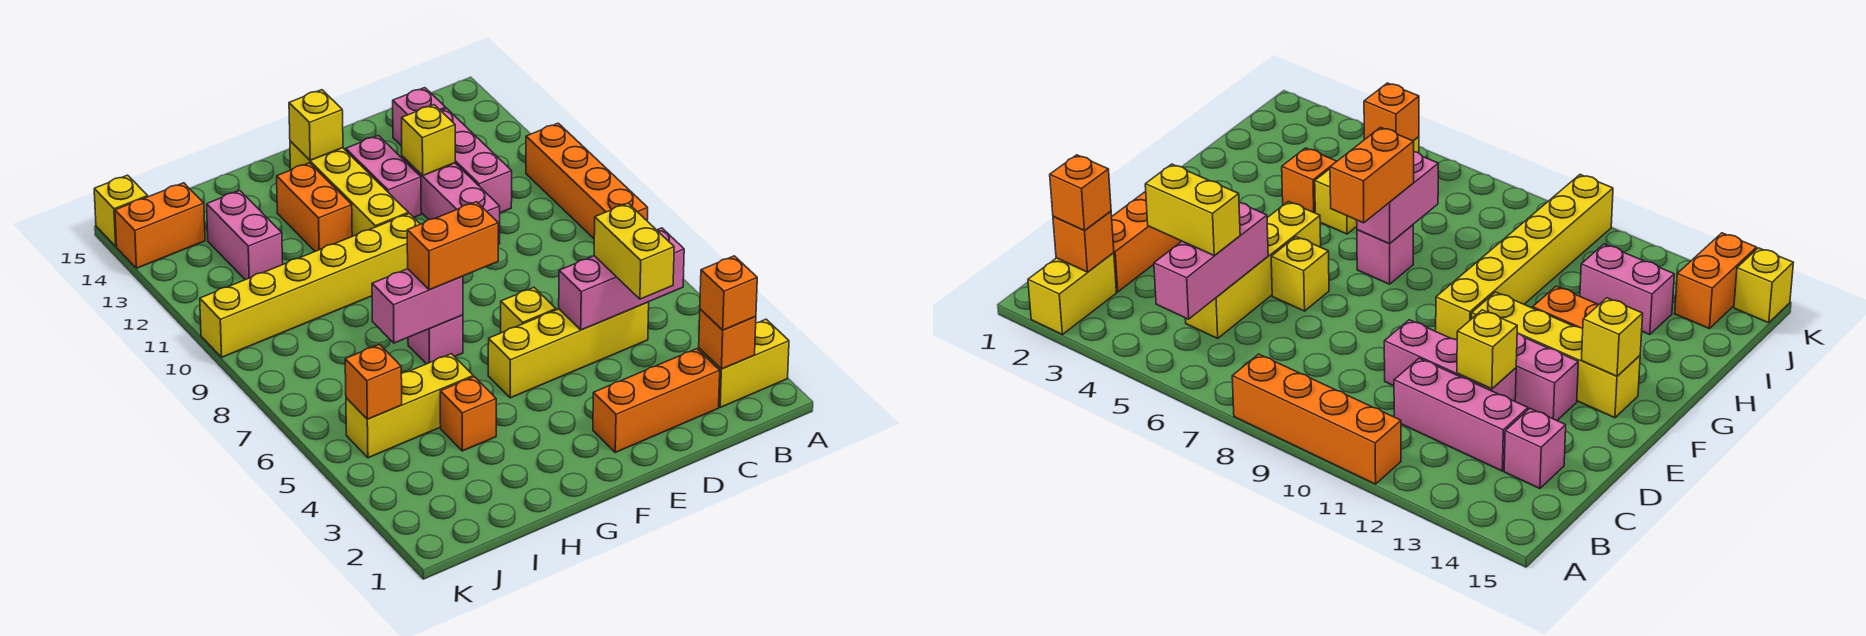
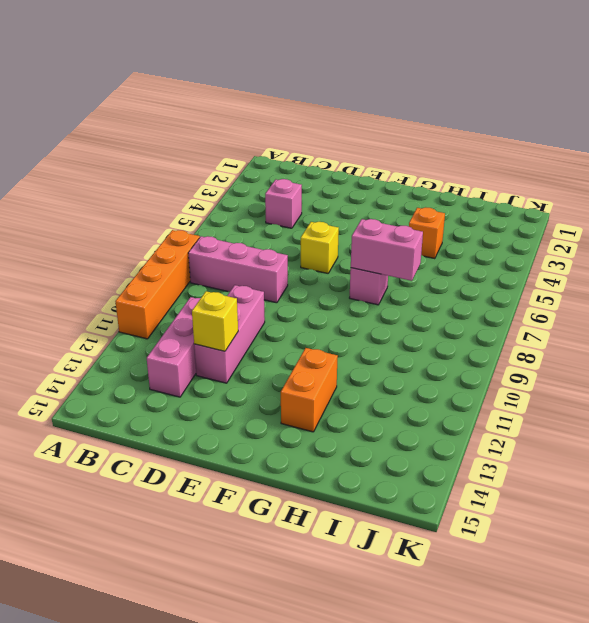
pink 1x3 brick [188,236,288,303] -> pink 1x3 brick moved to [559,228,684,330]
pink 1x1 brick [265,179,302,228] -> pink 1x1 brick moved to [393,88,446,146]
none -> yellow 1x2 brick [699,319,789,407]
none -> orange 1x3 brick [593,349,720,452]
none -> yellow 1x4 brick [488,302,649,398]

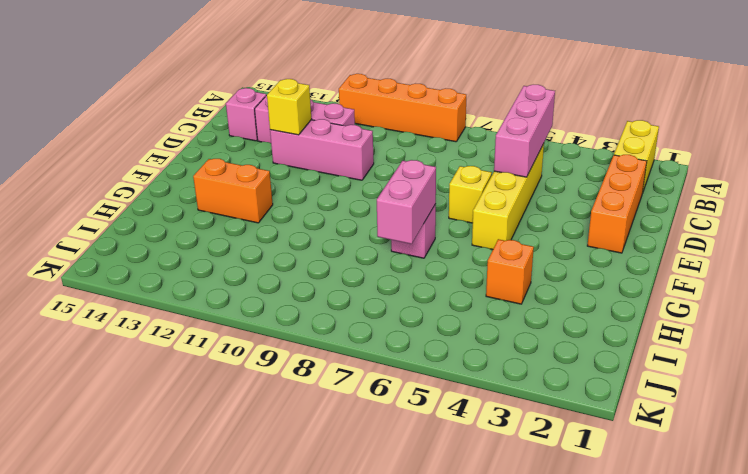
none -> pink 1x2 brick [346,135,421,217]
none -> yellow 1x6 brick [200,214,420,357]
none -> yellow 1x4 brick [290,141,408,236]

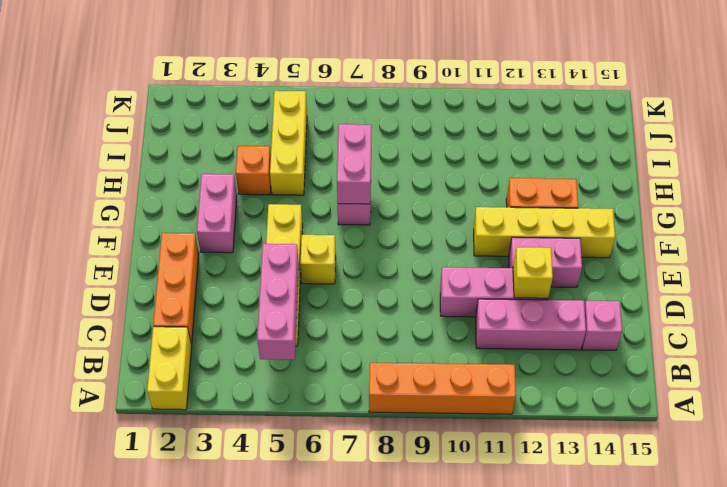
pink 1x2 brick [197,174,237,253] -> pink 1x2 brick turned to [207,191,283,280]
none -> yellow 1x6 brick [200,214,420,357]
none -> orange 1x2 brick [115,183,205,268]
none -> yellow 1x1 brick [94,175,148,246]

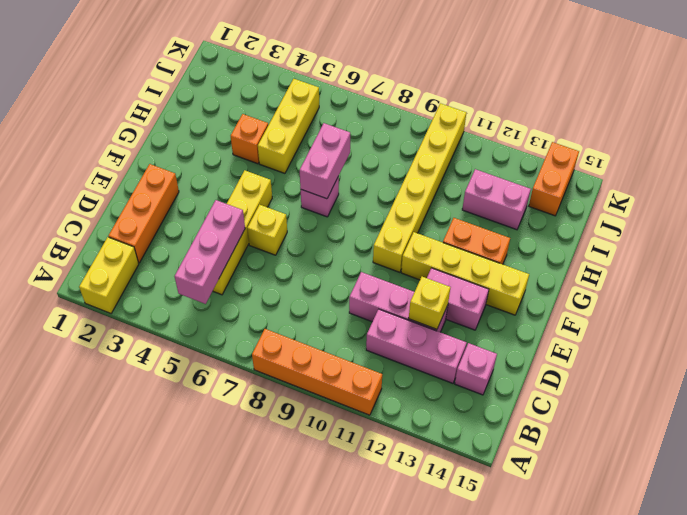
none -> yellow 1x1 brick [94,175,148,246]
none -> orange 1x1 brick [699,309,756,369]
none -> yellow 1x1 brick [289,90,343,160]

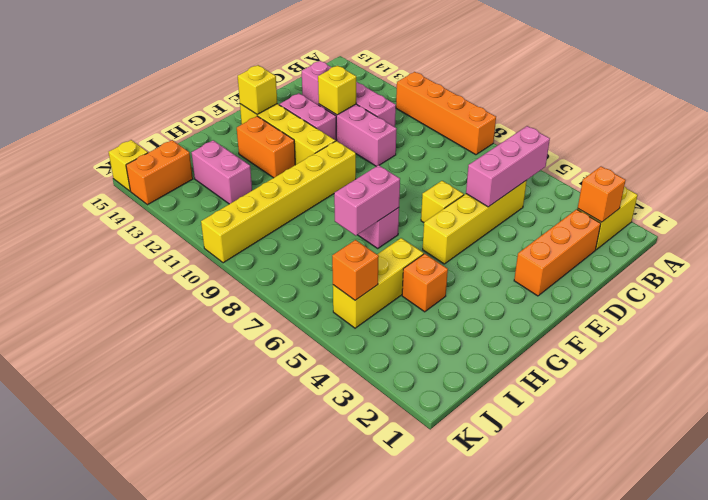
none -> orange 1x1 brick [700,256,757,330]
none -> yellow 1x2 brick [594,203,674,299]
none -> orange 1x2 brick [407,202,498,290]

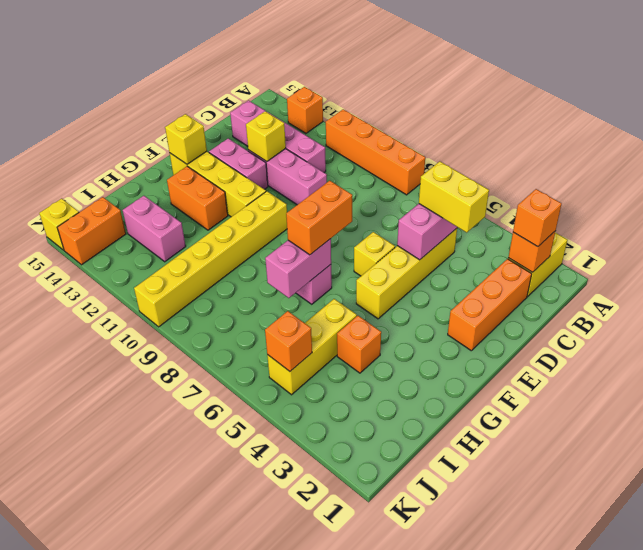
orange 1x1 brick [287,87,323,133] -> none

